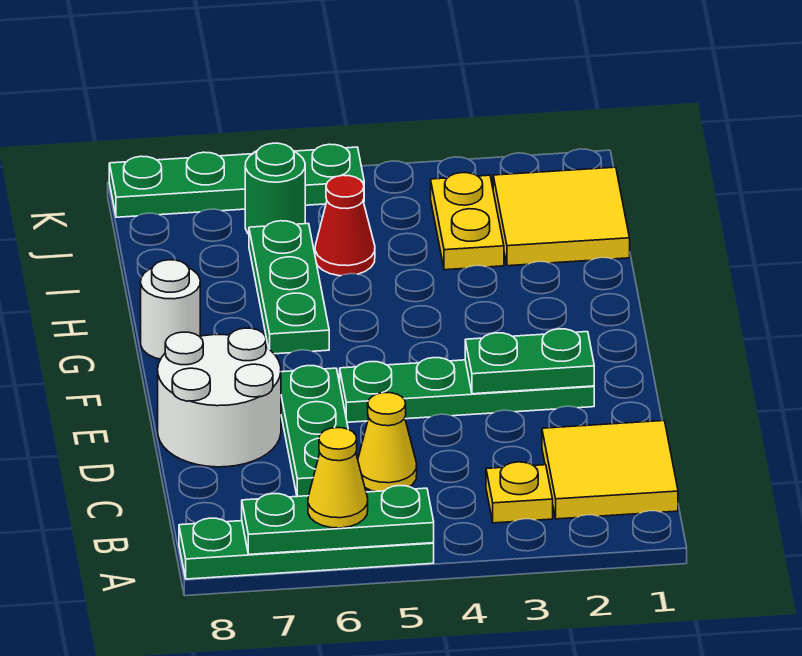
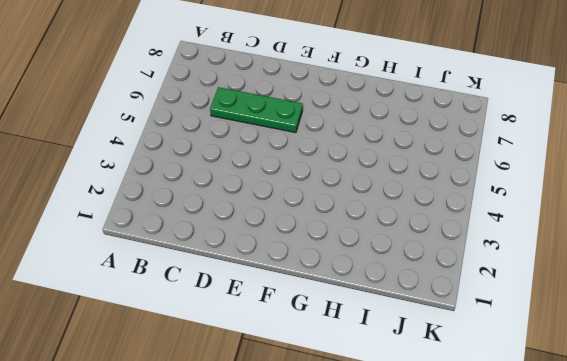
none -> green 1x4 plate [179,518,434,579]
none -> yellow 2x2 tile [542,421,678,519]
none -> yellow 1x1 plate [486,462,553,523]

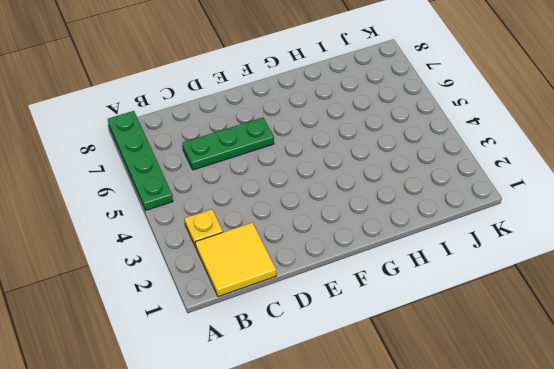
none -> yellow 1x1 cone [358,393,417,492]
none -> white 2x2 round brick [158,328,281,467]
none -> green 1x4 plate [340,358,594,422]

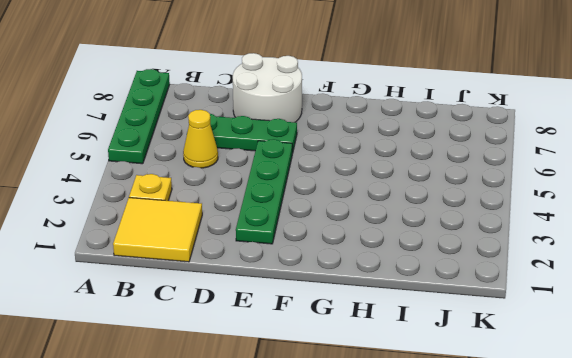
none -> green 1x3 plate [249,221,329,354]
none -> white 1x1 round brick [141,260,200,359]
none -> yellow 2x2 tile [493,167,630,266]

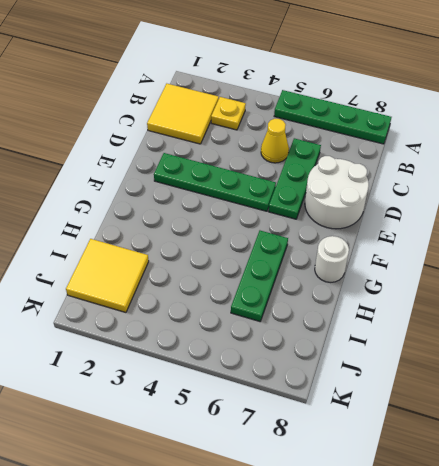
none -> yellow 1x2 plate [431,173,504,270]
none -> red 1x1 cone [315,175,375,276]
none -> green 1x1 round brick [245,143,305,234]

